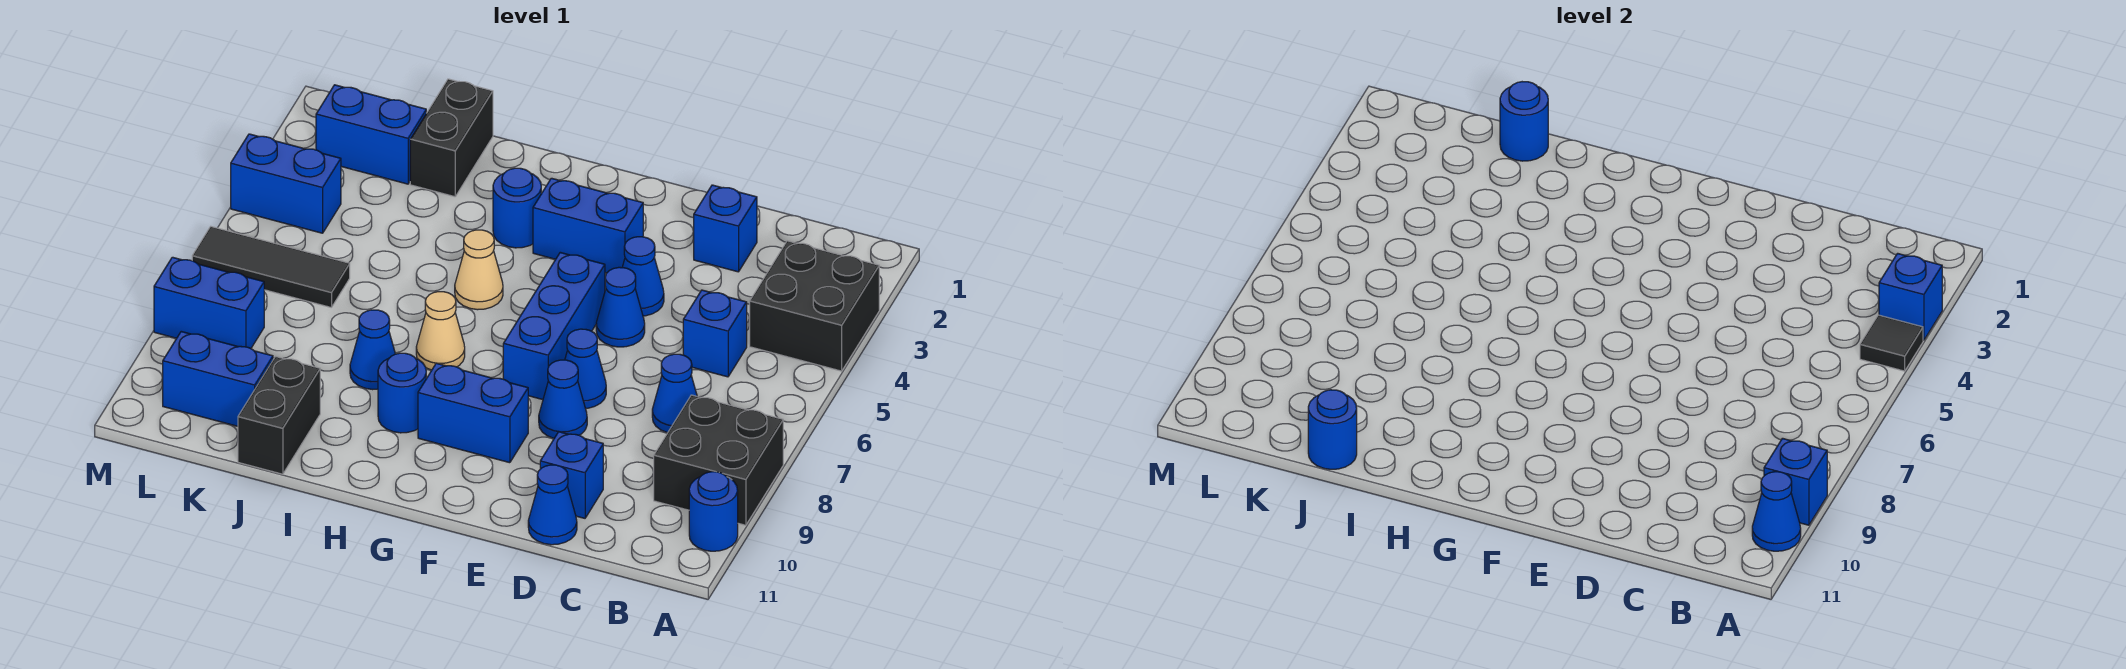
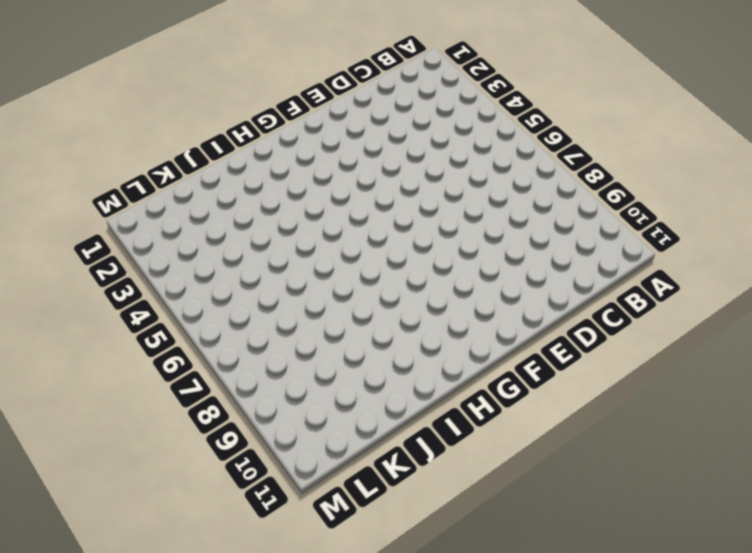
none -> black 2x2 brick [750,241,879,371]
none -> black 2x2 brick [654,395,783,525]
none -> blue 1x1 round brick [689,472,738,551]
none -> blue 1x1 brick [683,290,747,377]

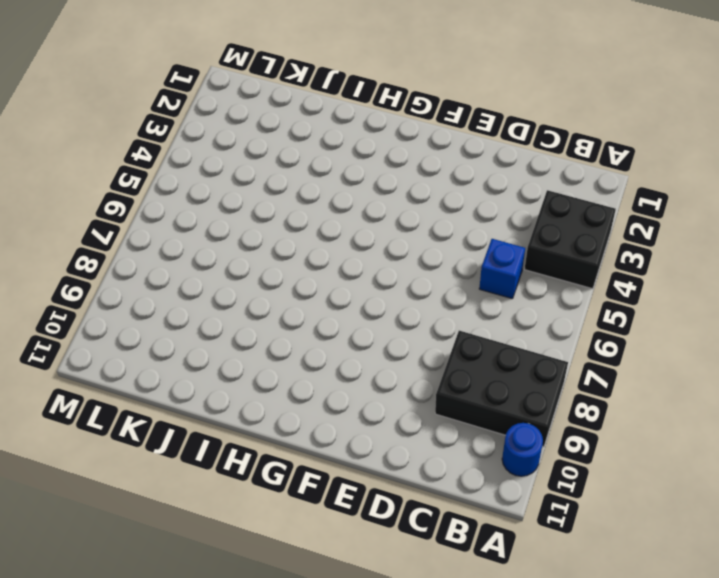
black 2x3 brick [435,331,568,447] -> black 2x2 brick [654,395,783,525]
none -> blue 1x1 cone [652,354,697,433]
none -> blue 1x1 brick [694,185,757,272]
none -> blue 1x1 brick [540,432,603,518]
none -> blue 1x1 cone [528,465,577,545]

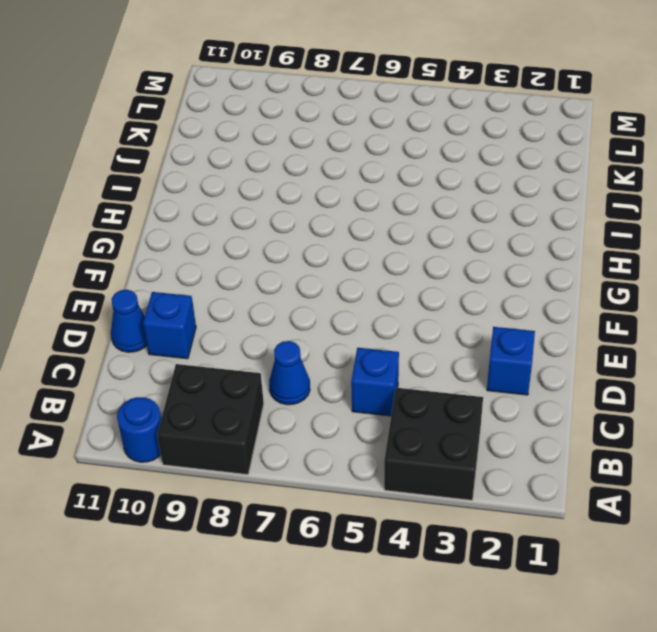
none -> blue 1x1 cone [622,237,664,316]
none -> blue 1x1 cone [596,267,645,347]
none -> blue 1x1 cone [565,329,606,408]
none -> blue 1x1 cone [539,360,587,438]

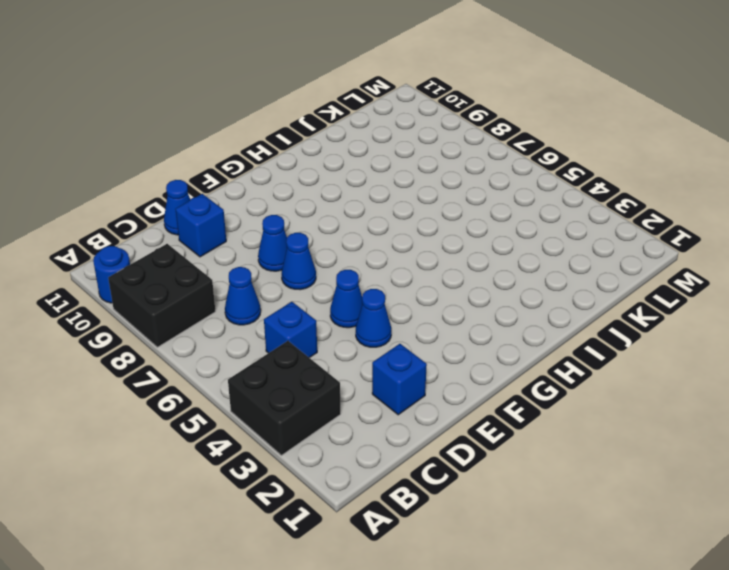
none -> blue 1x2 brick [533,178,643,273]
none -> blue 1x3 brick [503,252,605,400]
none -> blue 1x2 brick [418,363,528,463]
none -> blue 1x1 round brick [493,168,541,248]

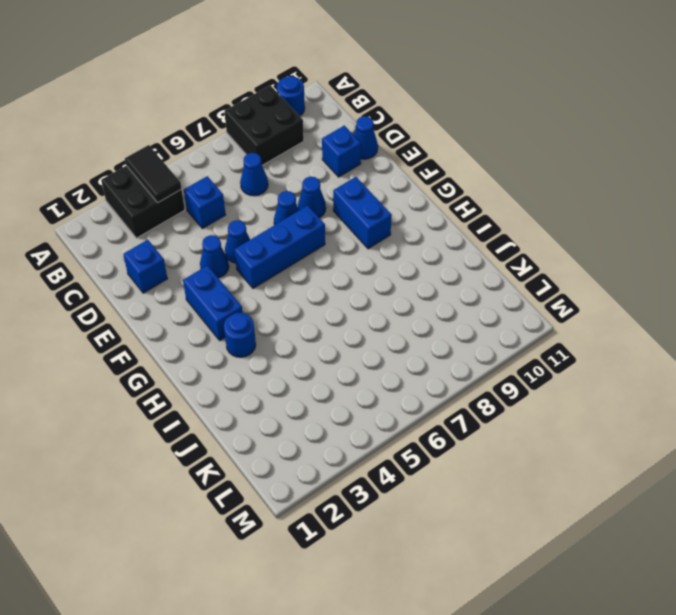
black 1x2 tile [125,145,181,202] -> black 1x1 tile [1860,315,1923,371]
none -> tan 1x1 cone [455,230,503,310]
none -> tan 1x1 cone [416,292,465,370]
none -> blue 1x1 round brick [378,353,426,433]
none -> blue 1x1 cone [350,310,395,390]

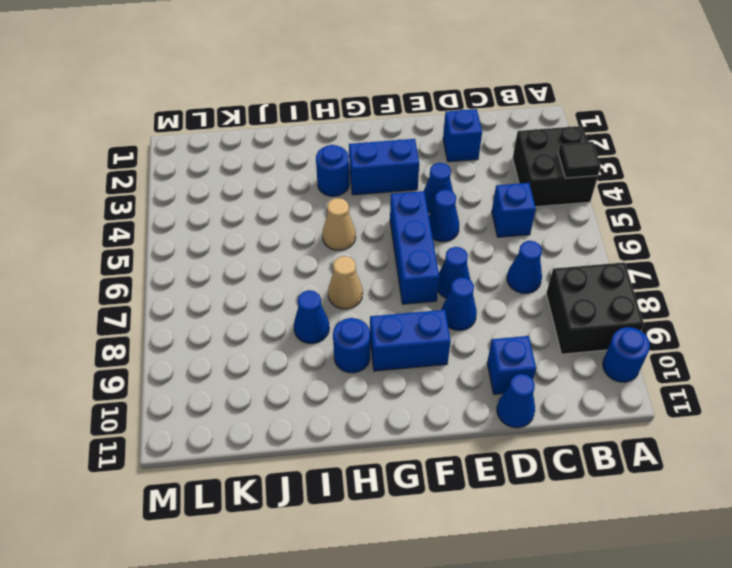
none -> black 1x2 brick [410,79,493,197]
none -> black 1x2 brick [238,357,320,474]
none -> blue 1x2 brick [316,85,426,184]
none -> black 1x3 tile [192,227,350,307]

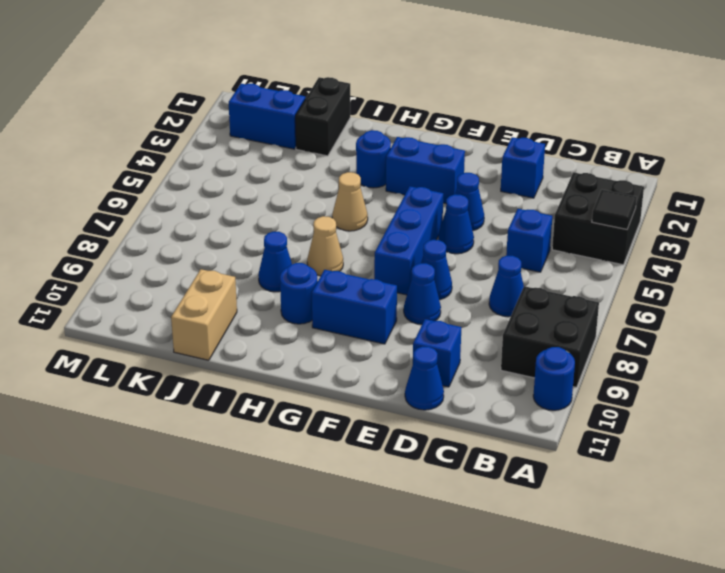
tan 1x2 brick [171,269,237,360] -> black 1x2 brick [238,357,320,474]
none -> black 1x3 tile [192,227,350,307]
none -> blue 1x2 brick [163,331,273,426]
none -> blue 1x2 brick [231,134,341,233]
none -> blue 1x2 brick [154,257,264,348]

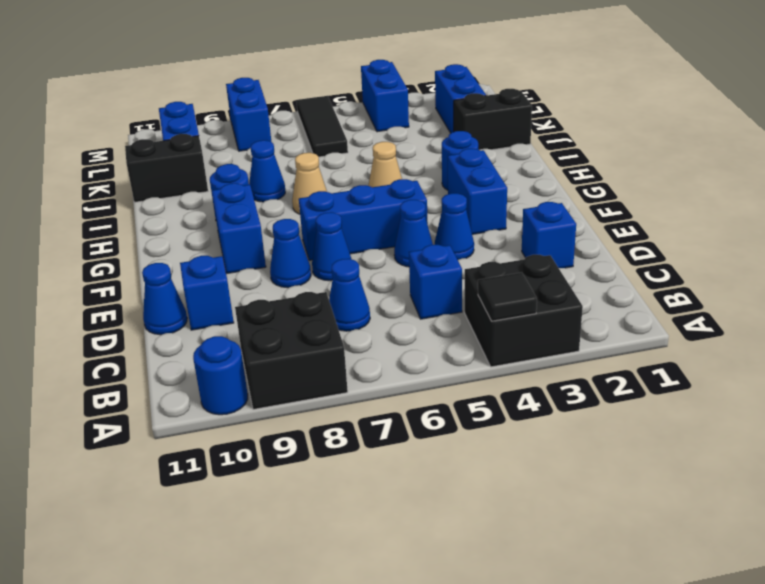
none -> blue 1x1 brick [1879,253,1942,340]
none -> blue 1x1 brick [1764,438,1827,525]
none -> blue 1x1 cone [1752,472,1801,551]
none -> blue 1x1 round brick [1500,82,1548,161]

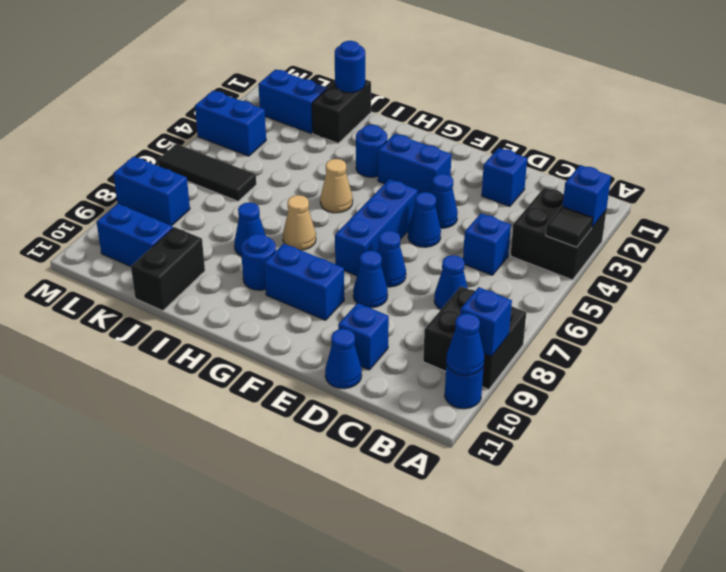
none -> blue 1x1 round brick [1308,390,1357,469]

